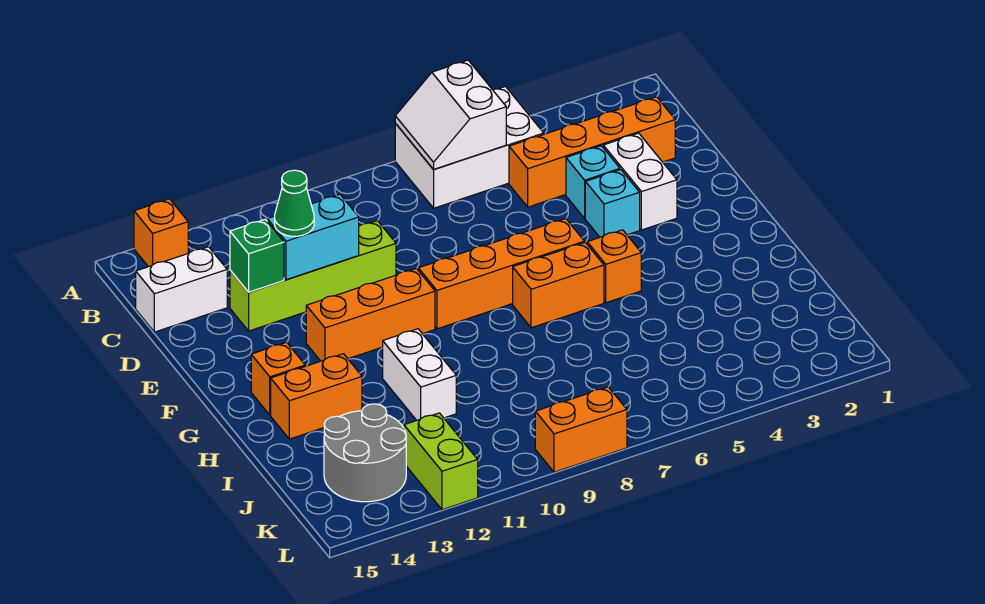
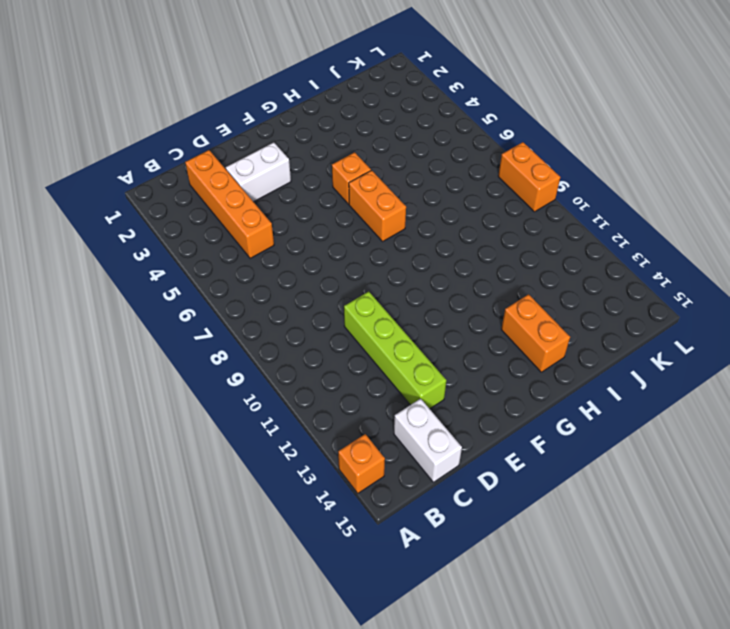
none -> white 2x3 brick [395,87,544,208]
none -> cyan 1x1 brick [566,146,620,218]
none -> cyan 1x1 brick [585,170,640,237]

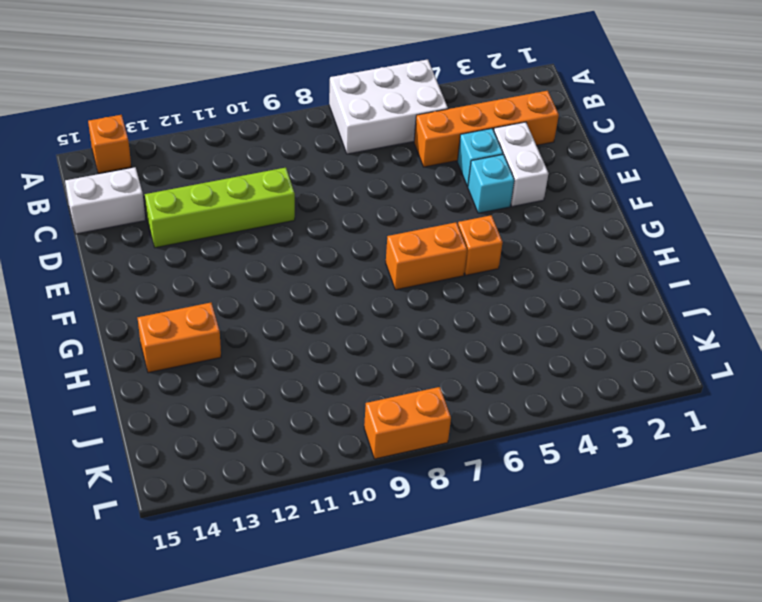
none -> orange 1x4 brick [418,219,584,329]
none -> orange 1x3 brick [306,268,435,361]
none -> orange 1x1 brick [251,342,305,415]

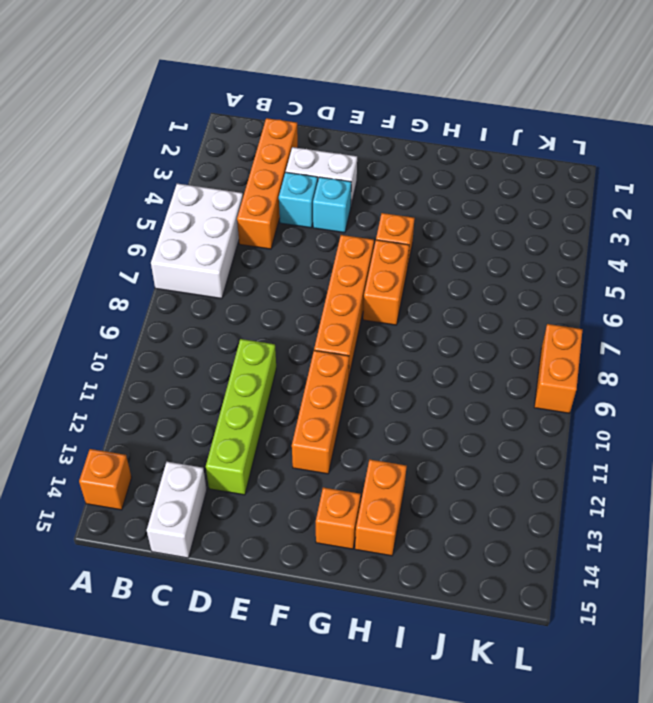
none -> white 1x2 brick [383,329,456,420]
none -> grey 2x2 round brick [324,404,406,502]
none -> lime 1x2 brick [404,413,478,510]

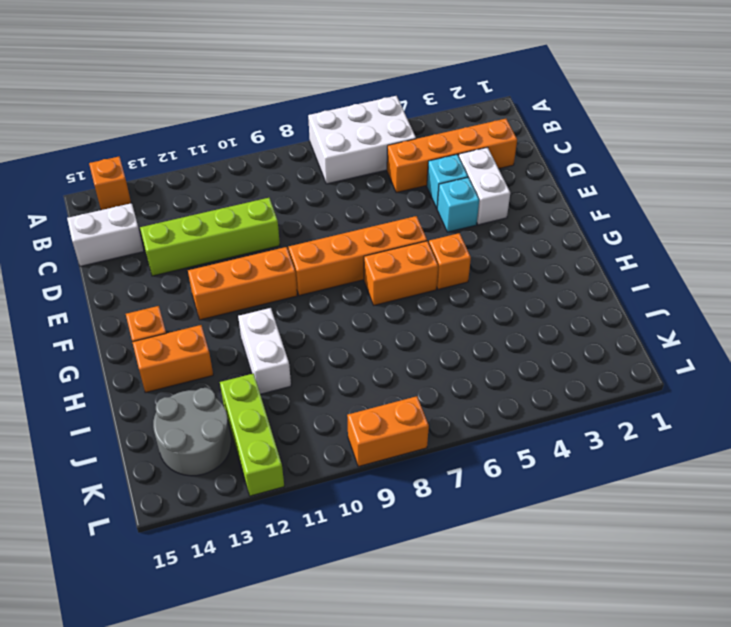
lime 1x3 brick [220,373,284,496] -> lime 1x2 brick [404,413,478,510]
none -> white 2x2 slope [395,60,506,169]
none -> cyan 1x2 brick [267,194,359,280]
none -> green 1x1 brick [230,219,284,292]

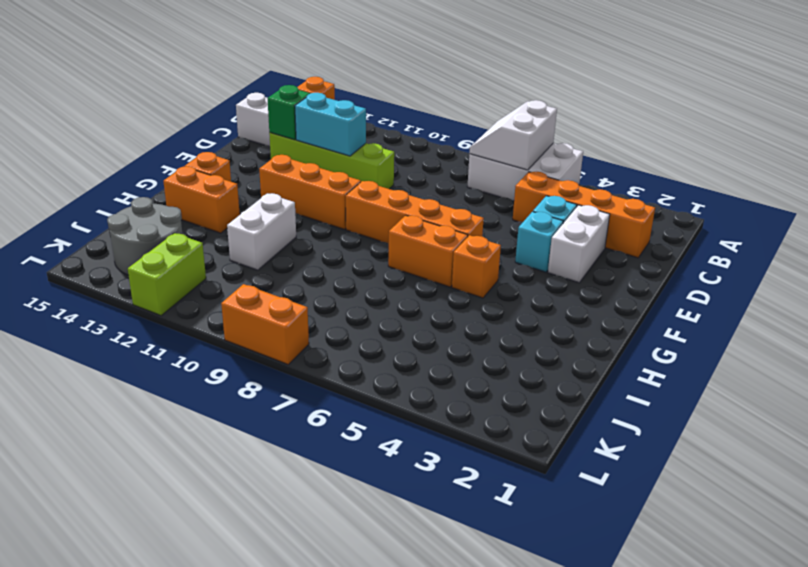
none -> green 1x1 cone [275,170,314,236]

